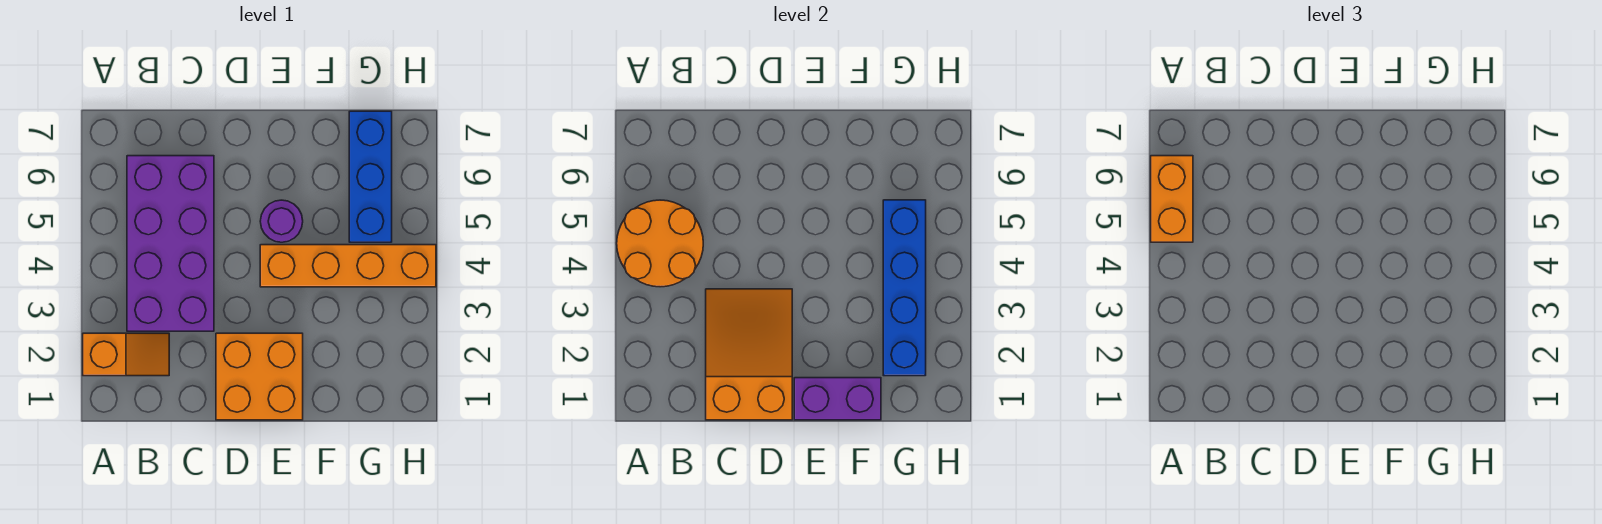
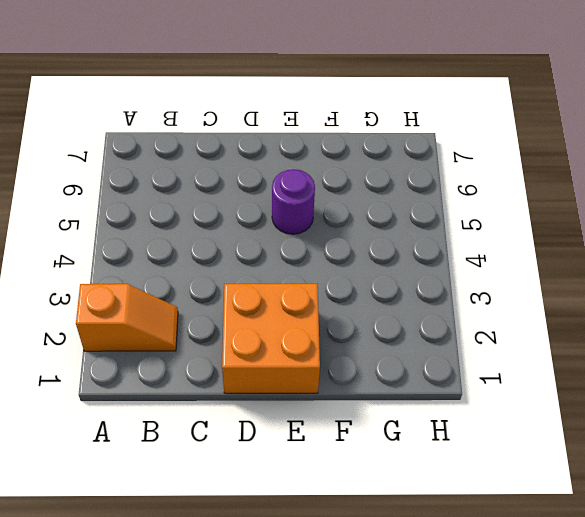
none -> purple 2x4 brick [127,156,214,331]
none -> orange 1x4 brick [260,245,436,287]

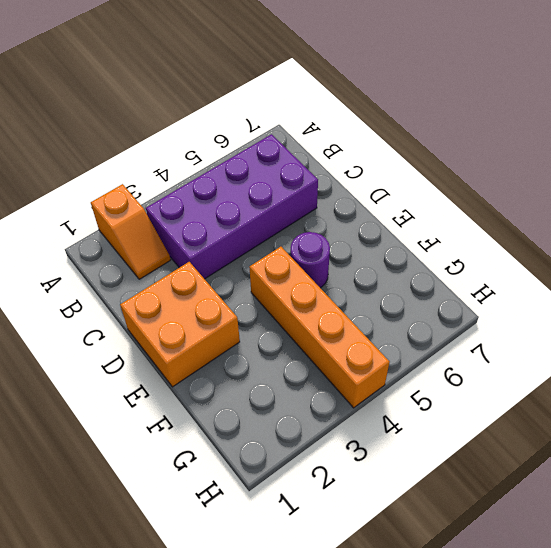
none -> blue 1x3 brick [349,111,392,242]
none -> orange 2x2 round brick [617,200,703,287]

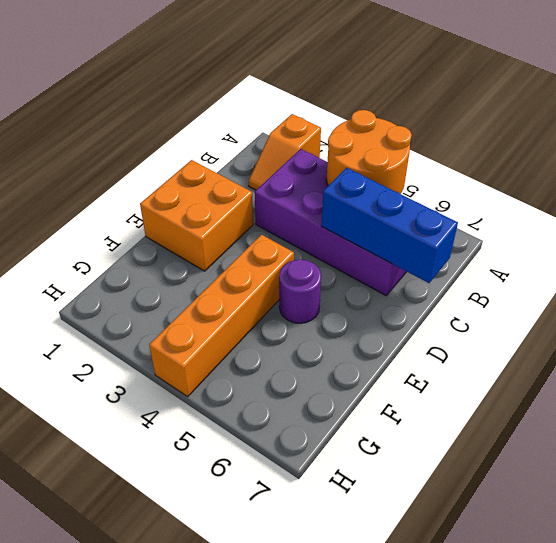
blue 1x3 brick [321,168,458,283] -> blue 1x3 brick moved to [349,111,392,242]
none -> orange 2x3 slope [706,289,792,420]
none -> purple 1x2 brick [794,378,881,420]

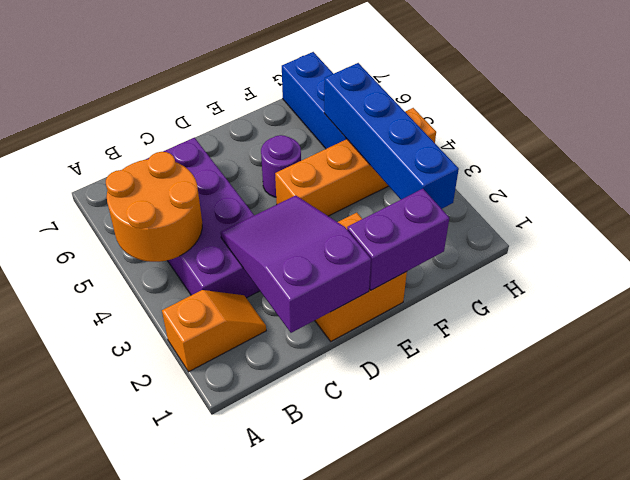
purple 2x3 slope [221,195,371,333] -> orange 2x3 slope [706,289,792,420]
none -> orange 1x2 brick [1151,156,1193,242]

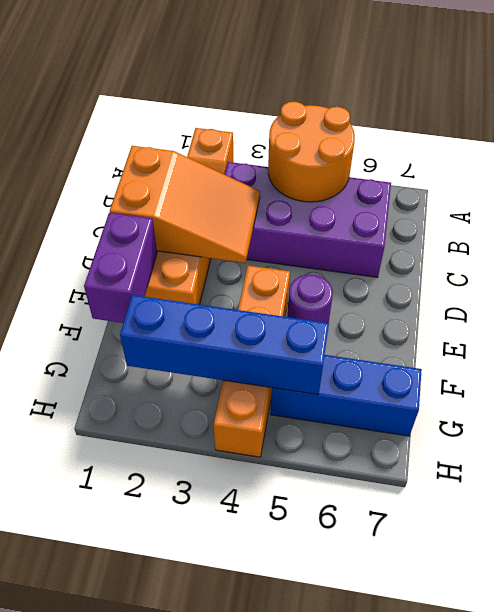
none -> orange 1x2 brick [1151,156,1193,242]

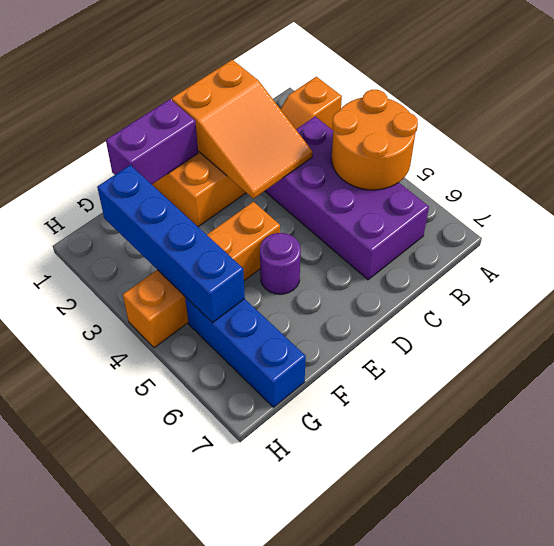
none -> orange 1x2 brick [1151,156,1193,242]

